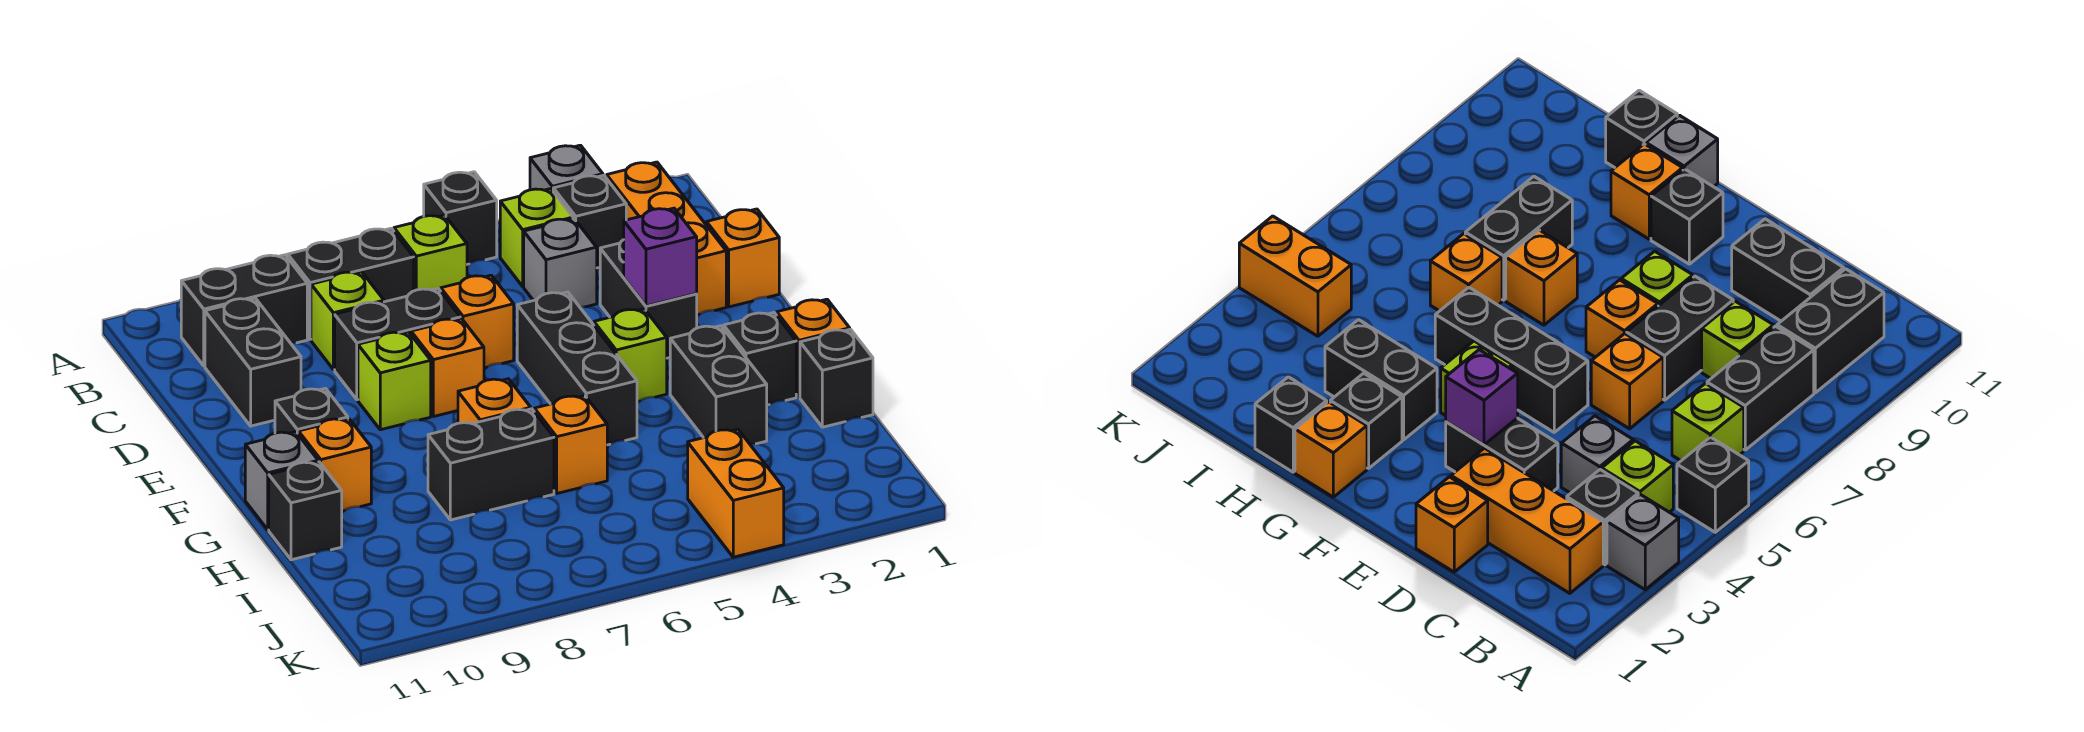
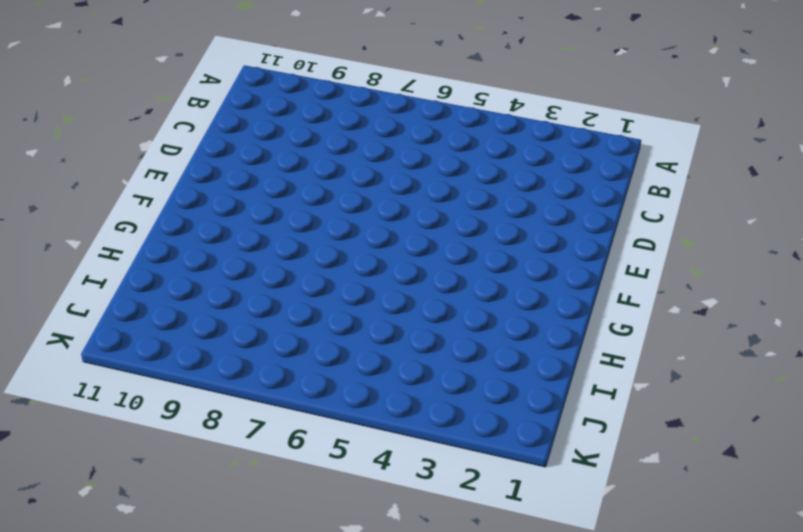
none -> grey 1x1 brick [530,145,603,191]
none -> black 1x1 brick [424,172,497,264]
none -> orange 1x3 brick [607,162,726,315]
none -> black 1x1 brick [553,175,626,268]

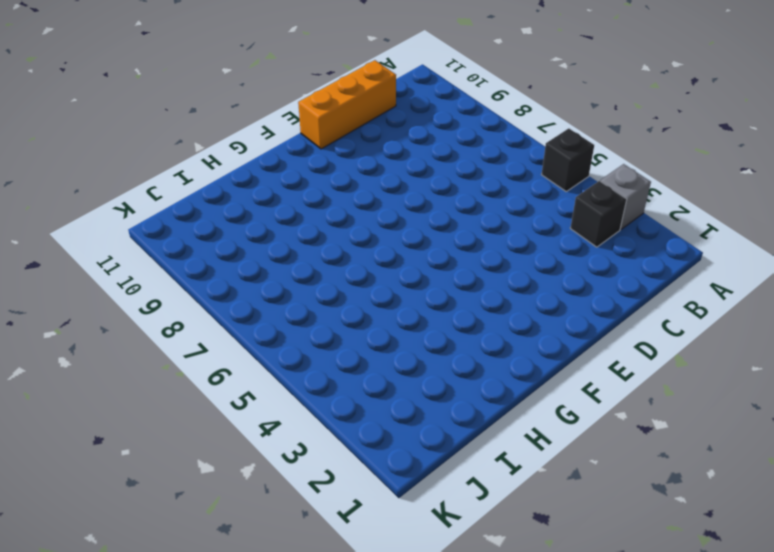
orange 1x3 brick [298,60,396,149] -> orange 1x3 brick moved to [607,162,726,315]
none -> lime 1x1 brick [500,189,573,286]
none -> lime 1x1 brick [394,215,467,291]
none -> black 1x2 brick [288,228,414,339]
none -> black 1x2 brick [181,255,307,366]

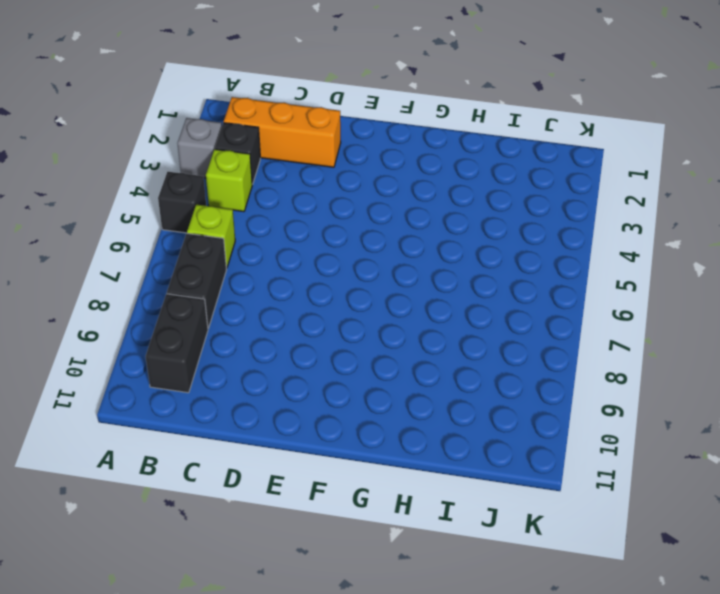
none -> grey 1x1 brick [524,219,597,307]
none -> lime 1x1 brick [311,272,384,370]
none -> black 1x2 brick [205,298,301,426]
none -> orange 1x1 brick [707,209,779,307]

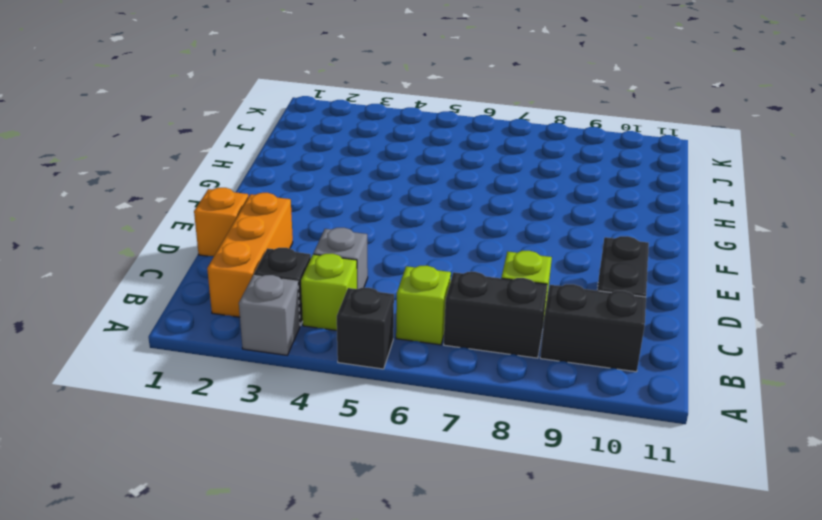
none -> black 1x2 brick [600,240,697,358]
none -> orange 1x1 brick [441,275,514,368]
none -> black 1x2 brick [335,289,461,400]
none -> black 1x3 brick [517,292,637,445]

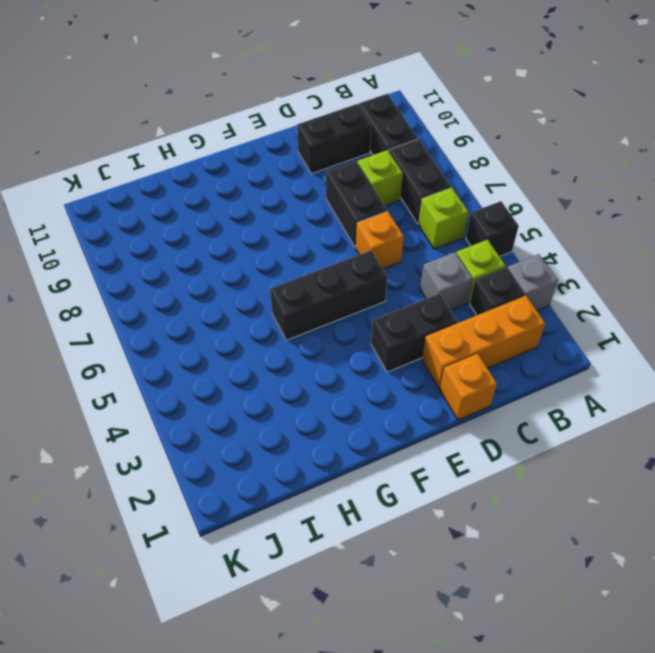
none -> orange 1x1 brick [411,319,484,417]
none -> lime 1x1 brick [358,332,431,430]
none -> lime 1x1 brick [594,309,667,402]
none -> black 1x1 brick [275,388,348,434]

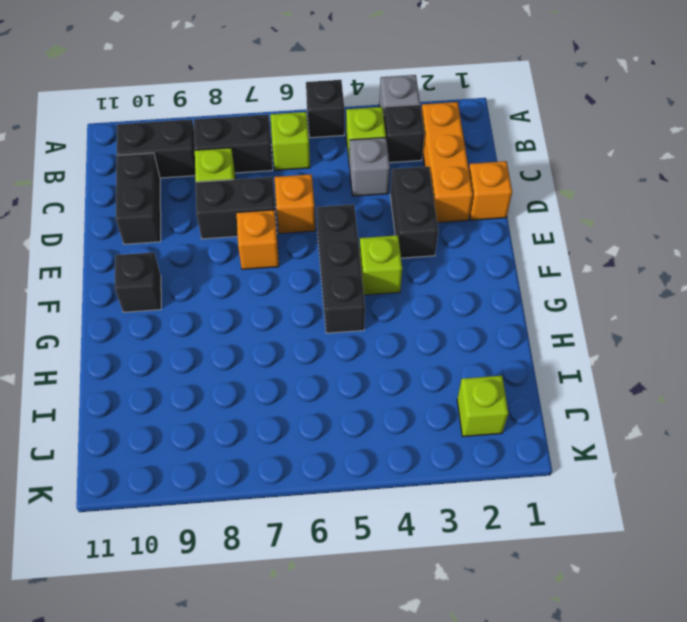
lime 1x1 brick [457,376,509,436] -> lime 1x1 brick moved to [358,332,431,430]
none -> orange 1x1 brick [777,299,850,397]
none -> black 1x1 brick [724,313,796,405]
none -> black 1x2 brick [670,326,767,444]
none -> orange 1x1 brick [458,379,531,424]

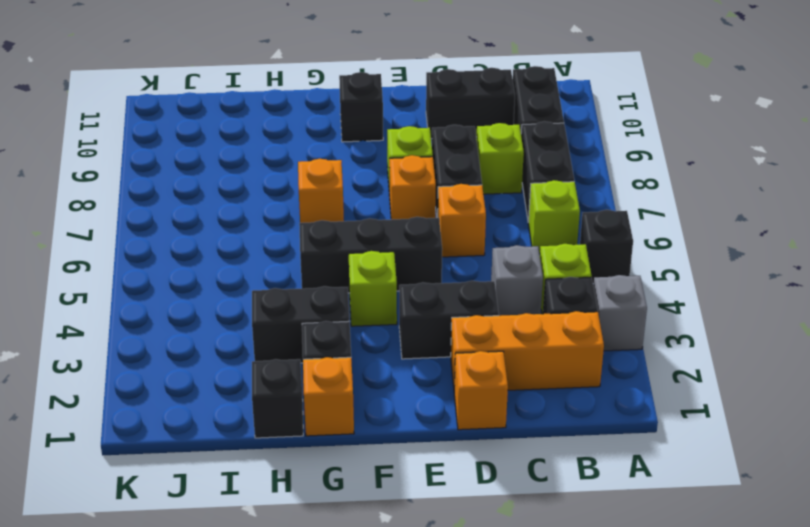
none -> orange 1x1 brick [298,419,371,511]
none -> grey 1x1 brick [245,432,318,530]
none -> orange 1x1 brick [534,396,607,493]
none -> black 1x2 brick [428,409,554,520]

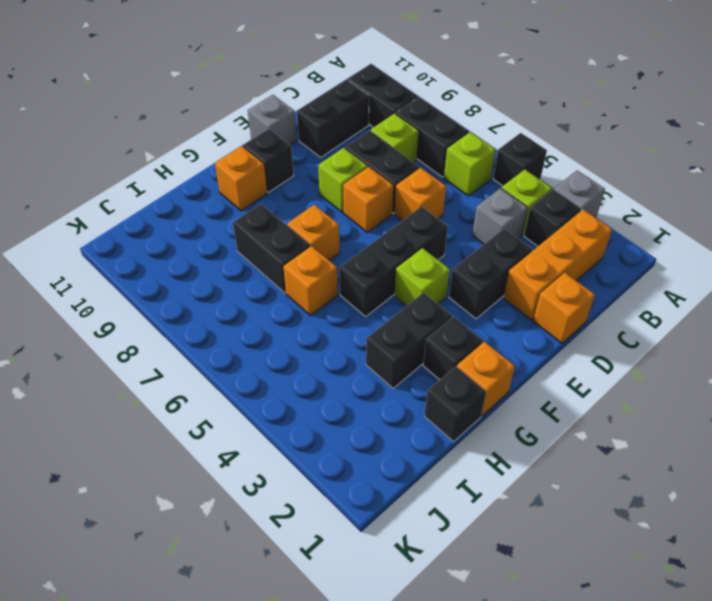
grey 1x1 brick [248,95,297,145] -> grey 1x1 brick moved to [245,432,318,530]
none -> black 1x1 brick [269,462,342,560]
none -> orange 1x2 brick [688,429,784,557]
none -> purple 1x1 brick [624,208,697,306]

